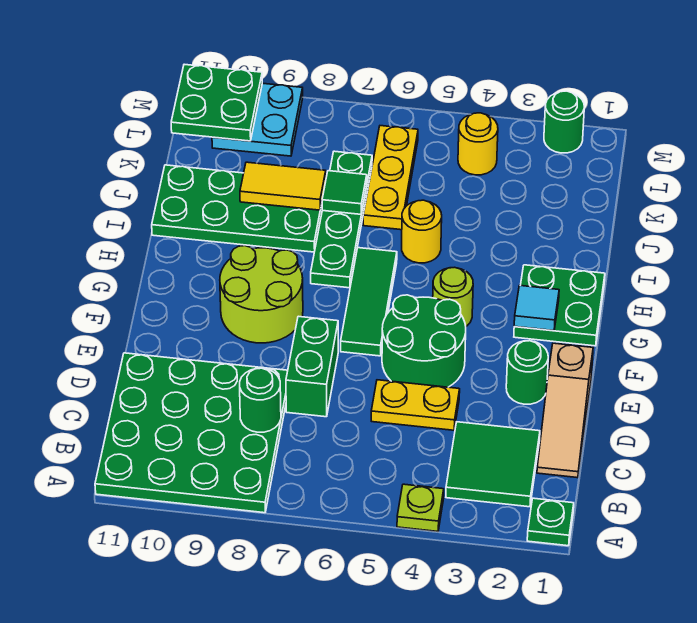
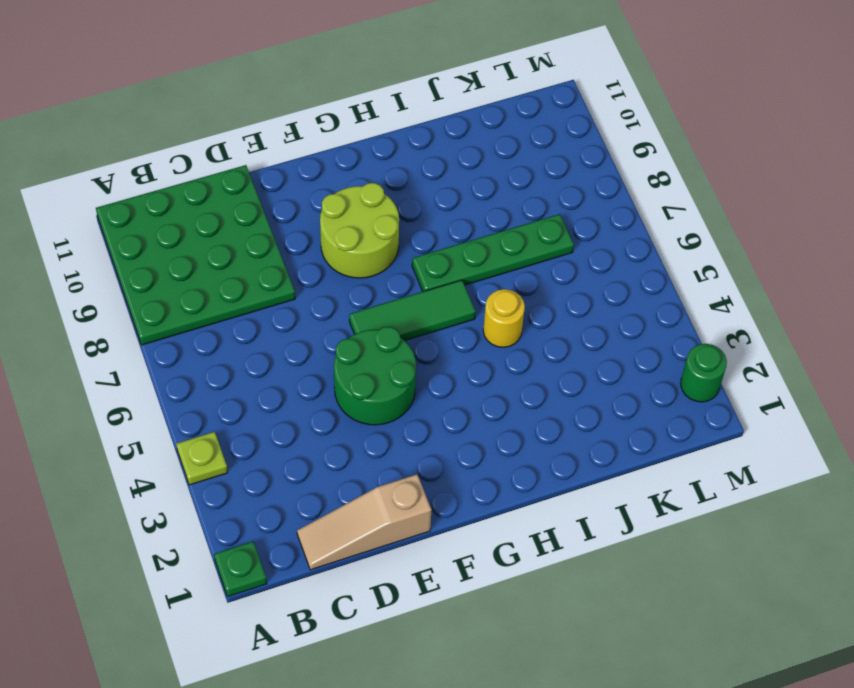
none -> green 2x2 tile [446,422,540,507]
none -> yellow 1x2 plate [371,380,460,430]
none -> green 1x2 brick [286,316,338,417]

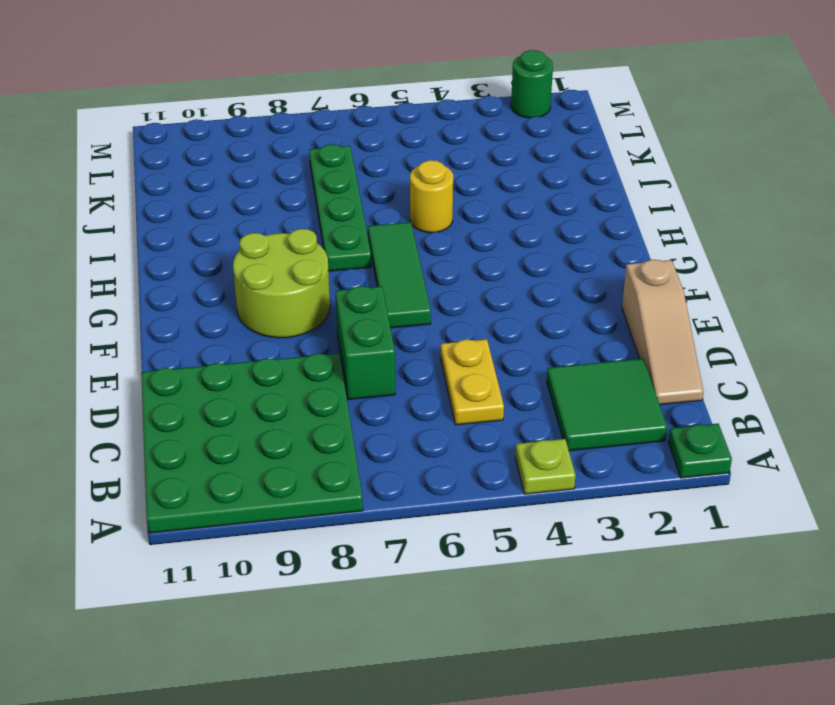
yellow 1x2 plate [440,339,504,425] -> yellow 1x2 plate turned to [371,380,460,430]
none -> green 1x1 round brick [506,341,548,404]
none -> green 2x2 round brick [382,295,466,387]
none -> green 2x2 plate [514,265,605,346]

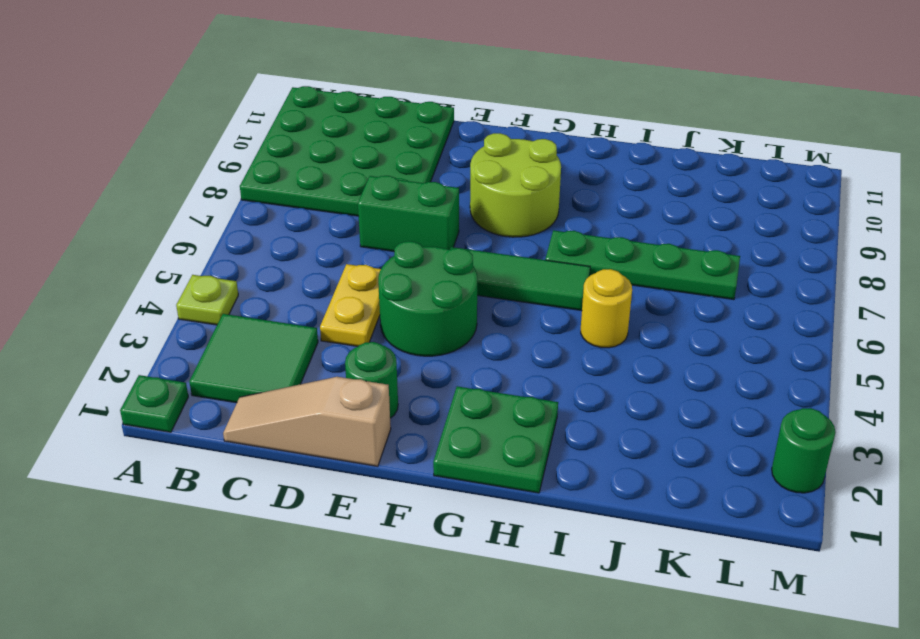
none -> lime 1x1 round brick [433,267,473,326]
none -> green 2x4 plate [152,165,322,252]
none -> yellow 1x3 plate [363,126,418,230]

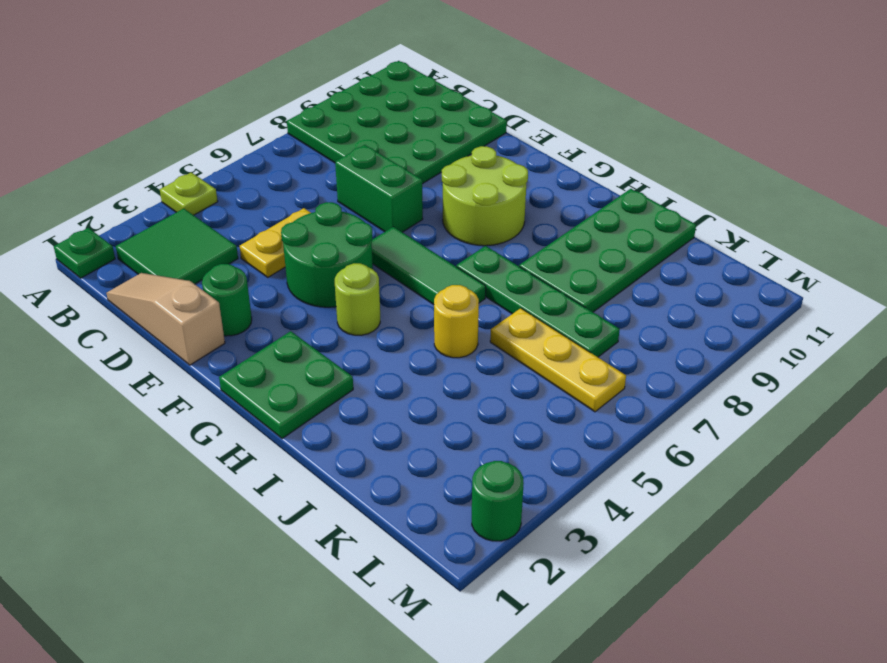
none -> yellow 1x1 round brick [458,113,498,175]
none -> cyan 2x2 plate [212,83,303,156]
none -> green 1x1 round brick [240,368,281,432]

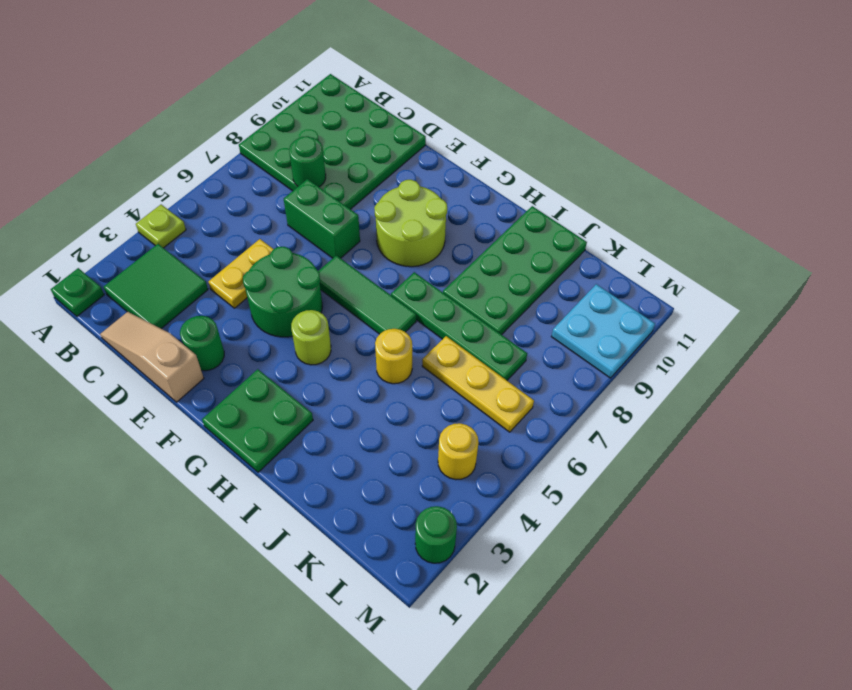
none -> cyan 1x1 tile [514,286,559,331]
none -> green 1x1 tile [322,171,367,214]
none -> yellow 1x2 tile [240,162,326,210]

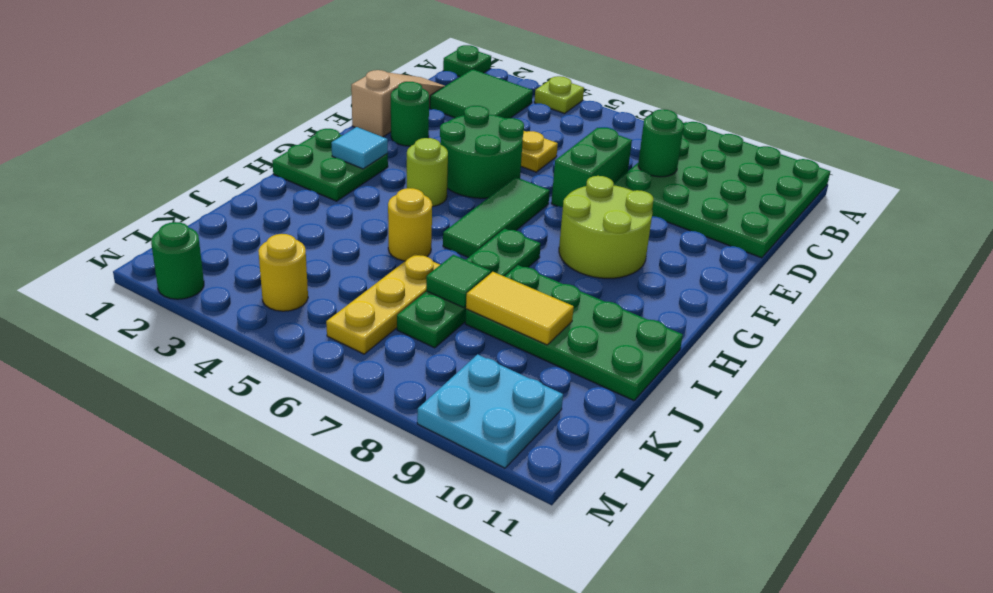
none -> green 2x2 plate [171,64,262,141]

